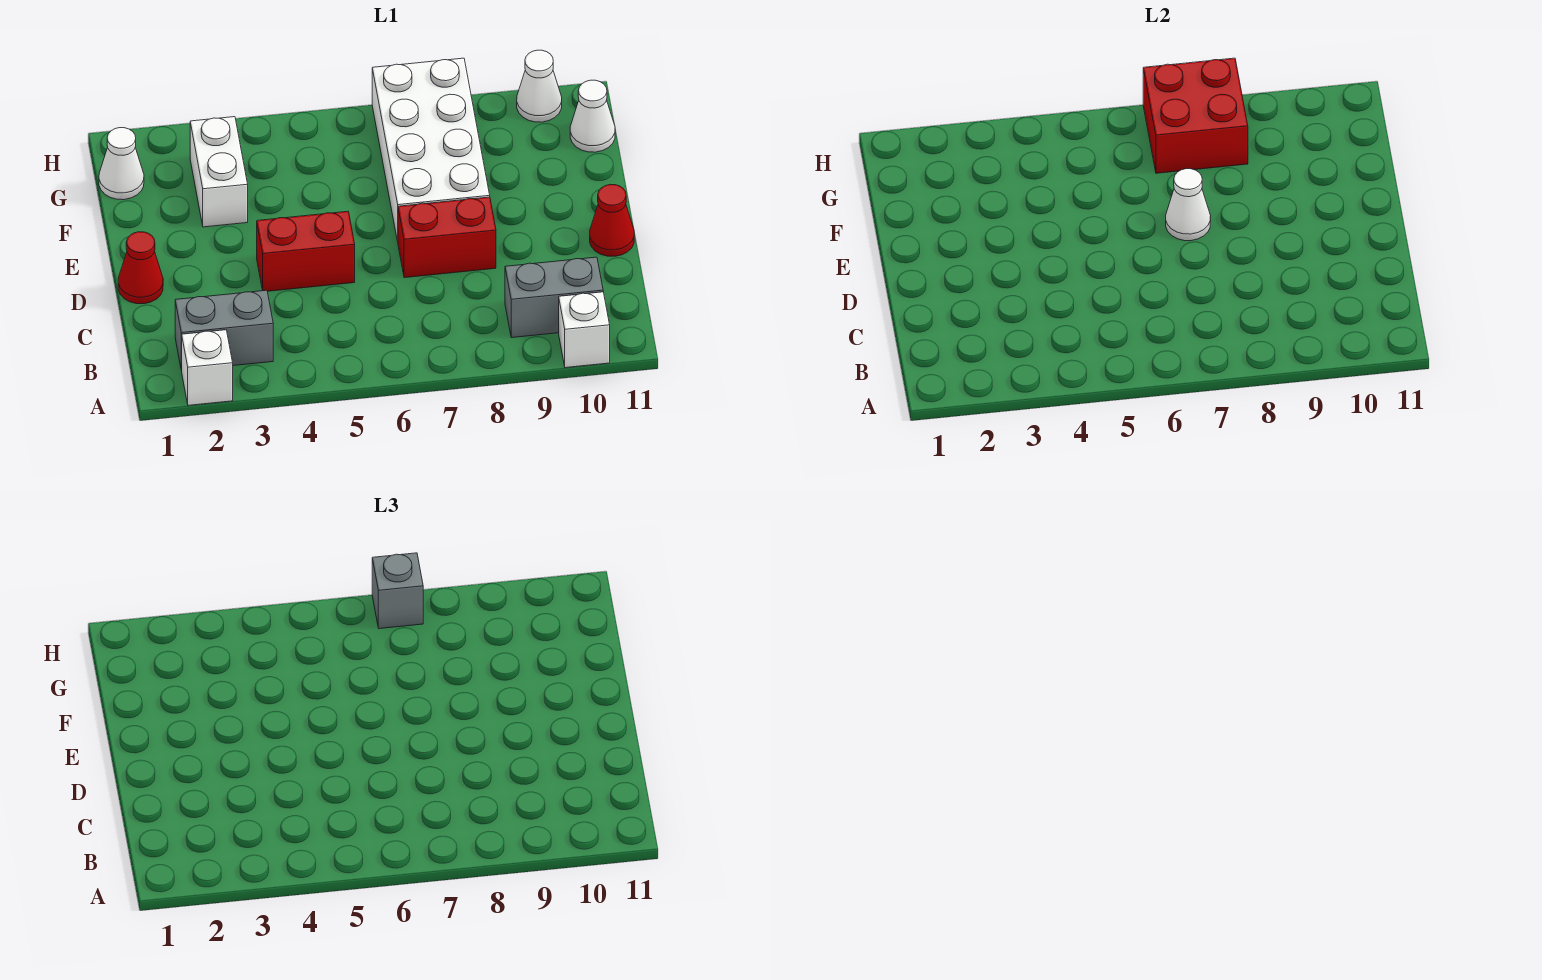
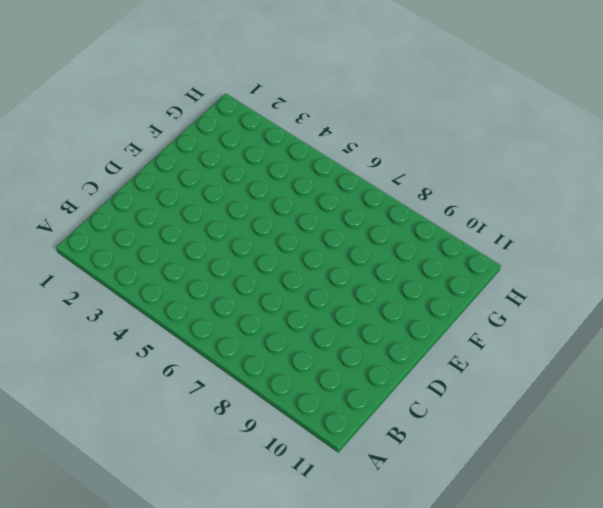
none -> white 1x1 brick [182,330,233,405]
none -> white 1x1 brick [559,292,610,368]
none -> grey 1x2 brick [175,290,273,370]

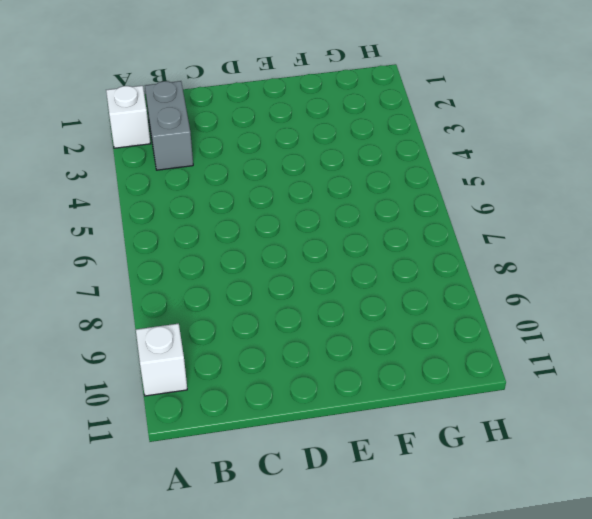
none -> grey 1x2 brick [505,257,603,338]
none -> red 1x1 cone [118,232,163,304]
none -> red 1x2 brick [257,211,355,291]

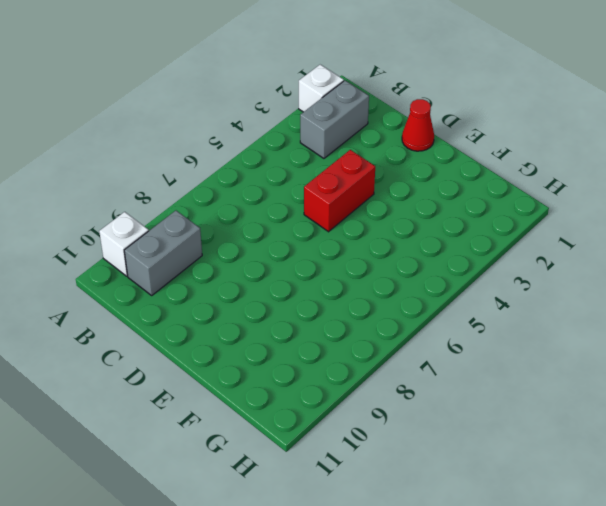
none -> red 1x2 brick [398,197,496,278]
none -> red 1x1 cone [590,184,634,256]
none -> white 2x4 brick [372,58,490,241]

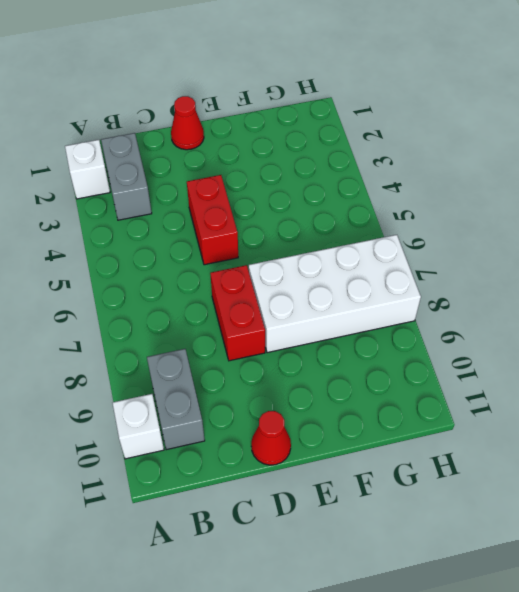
none -> white 1x2 brick [190,117,248,227]
none -> white 1x1 cone [99,128,144,200]
none -> white 1x1 cone [570,80,615,152]

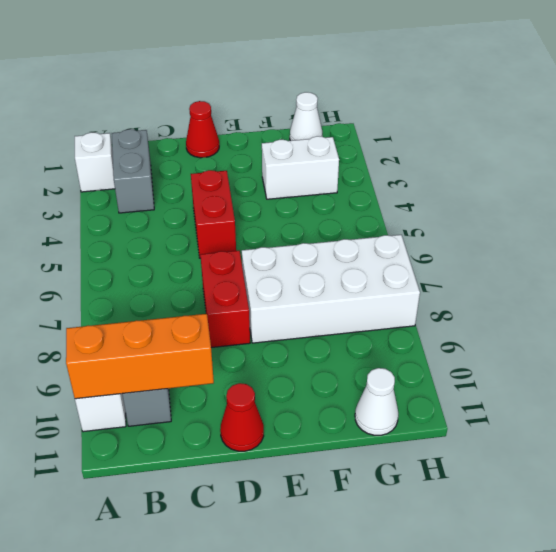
orange 1x3 brick [66,314,214,399] -> none
none -> white 1x1 cone [517,50,562,122]
none -> white 1x1 cone [1166,169,1211,241]
none -> red 2x2 brick [1143,58,1248,173]

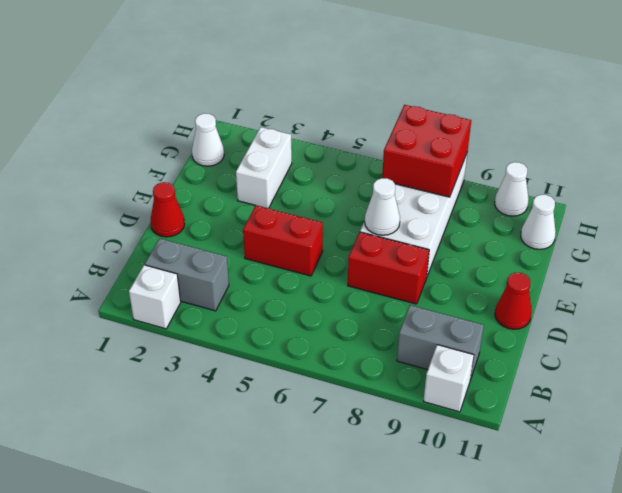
none -> grey 1x1 brick [372,553,423,629]

